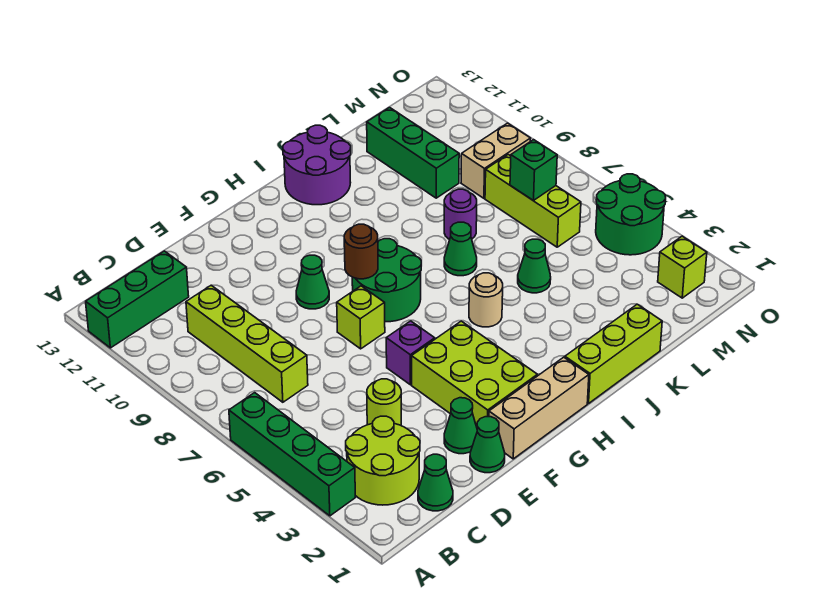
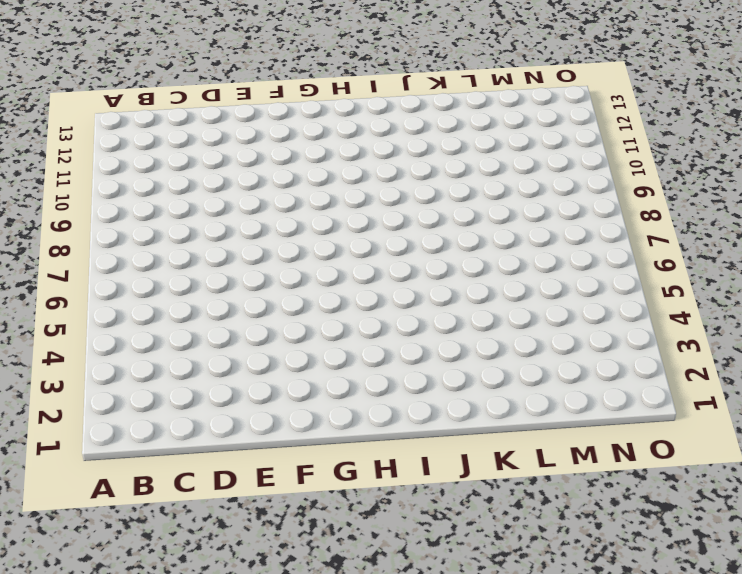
none -> green 1x4 brick [229,393,355,516]
none -> green 1x3 brick [86,251,189,348]
none -> lime 2x2 round brick [346,416,420,505]

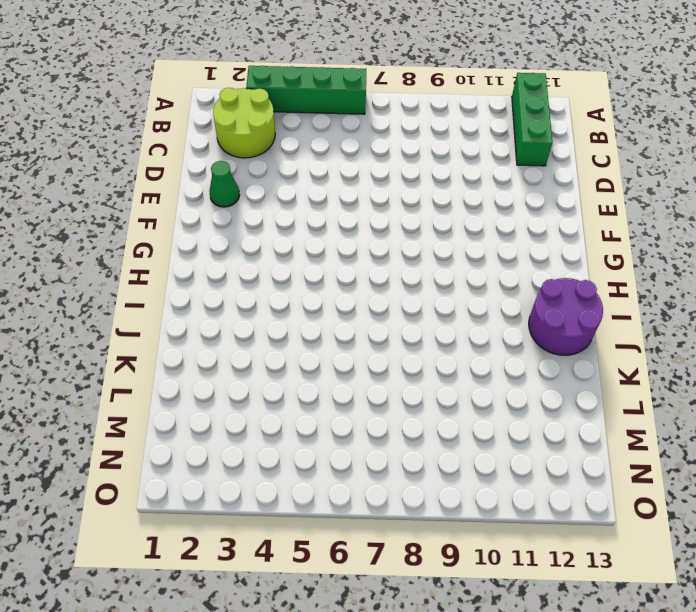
none -> green 1x1 cone [418,454,453,511]
none -> lime 1x4 brick [186,285,308,402]
none -> lime 1x1 round brick [367,379,401,425]

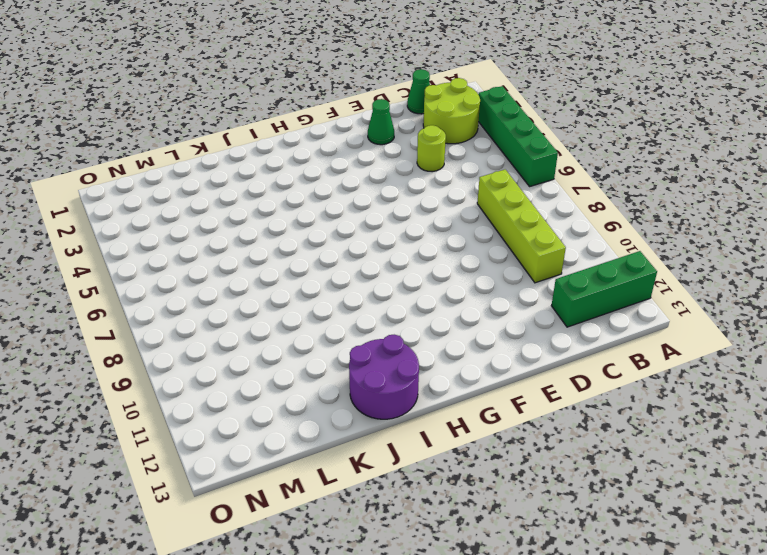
none -> green 1x1 cone [470,417,505,473]
none -> tan 1x3 brick [489,357,589,459]
none -> lime 2x3 brick [412,321,537,427]

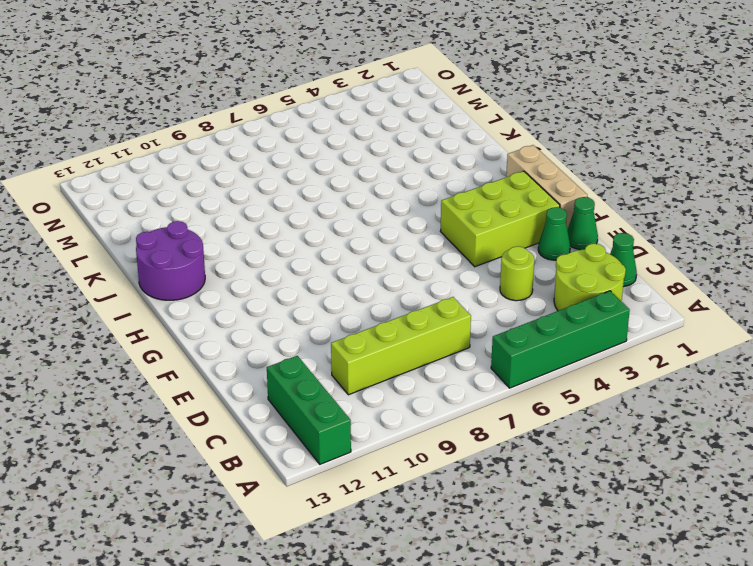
none -> purple 1x1 brick [386,321,435,385]
none -> lime 1x1 brick [337,286,385,349]
none -> green 1x1 cone [296,255,329,309]

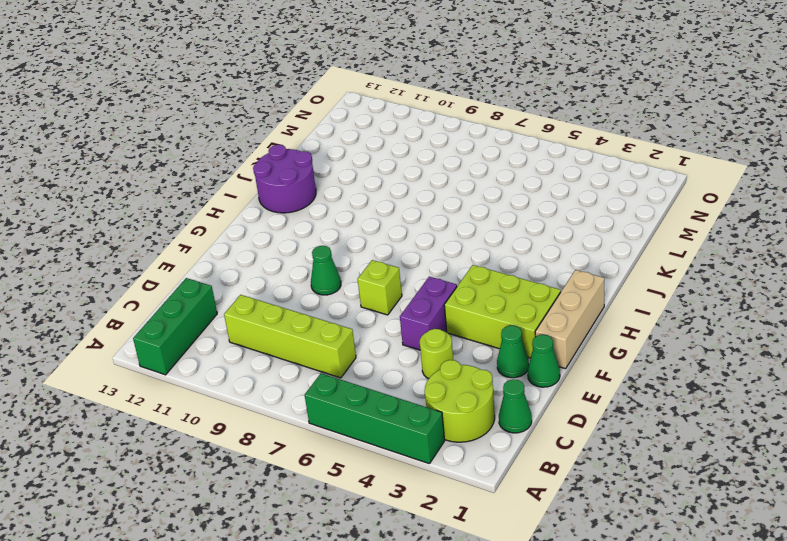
purple 1x2 brick [400,277,457,350] -> purple 1x1 brick [386,321,435,385]
none -> green 2x2 round brick [352,239,421,322]
none -> lime 1x3 brick [565,304,662,404]
none -> tan 1x1 round brick [469,273,503,327]

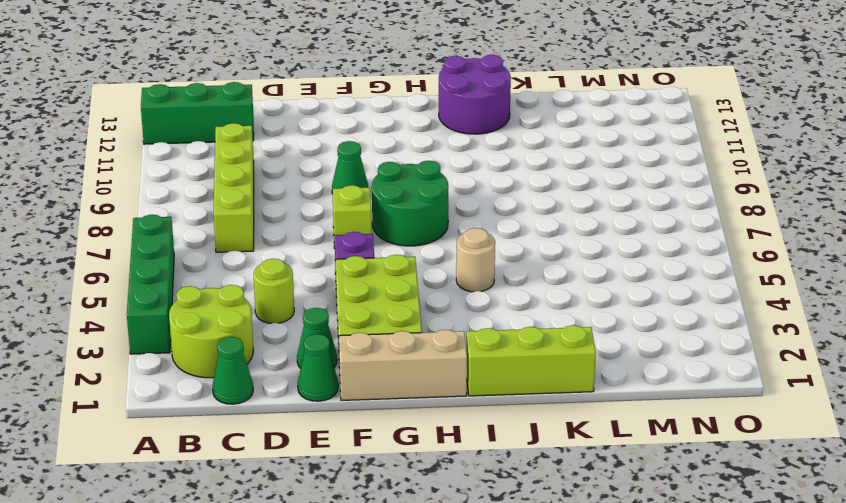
none -> green 1x1 cone [444,222,477,276]
none -> green 1x1 cone [518,239,551,293]
none -> purple 1x1 round brick [444,189,477,240]

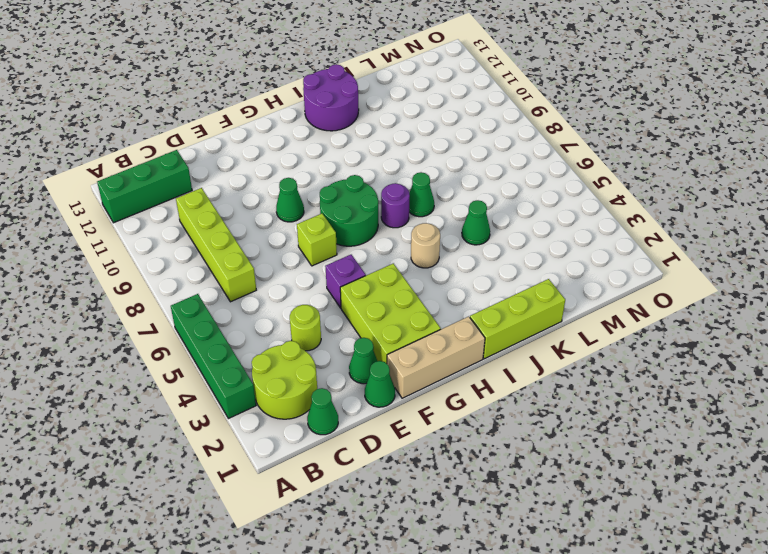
purple 1x1 round brick [381,183,410,228] -> purple 1x1 round brick moved to [444,189,477,240]
none -> green 1x3 brick [367,108,459,198]
none -> lime 1x3 brick [485,155,581,247]
none -> tan 1x2 brick [461,123,530,198]

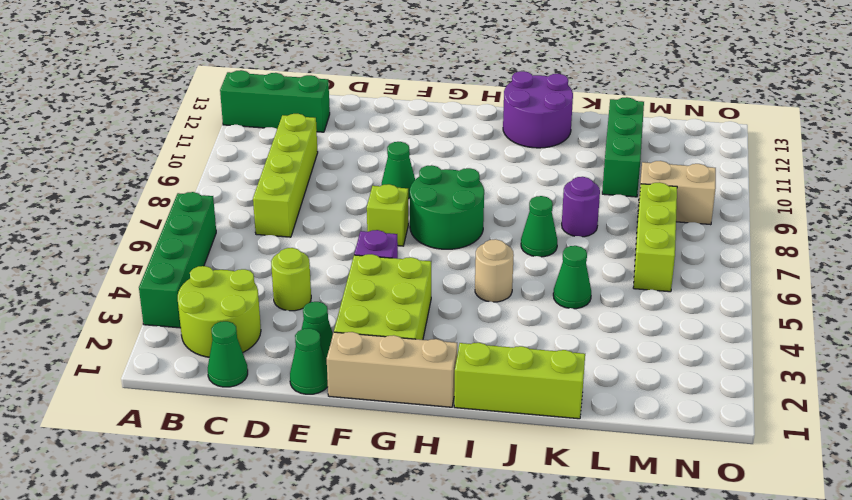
none -> lime 1x1 brick [658,236,707,298]
none -> green 2x2 round brick [596,174,666,255]
none -> brown 1x1 round brick [344,224,378,279]

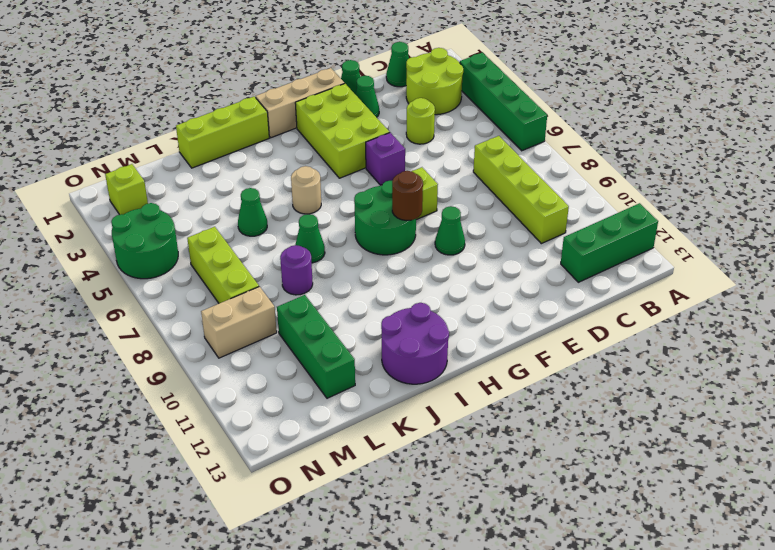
none -> green 1x1 brick [510,140,557,200]

